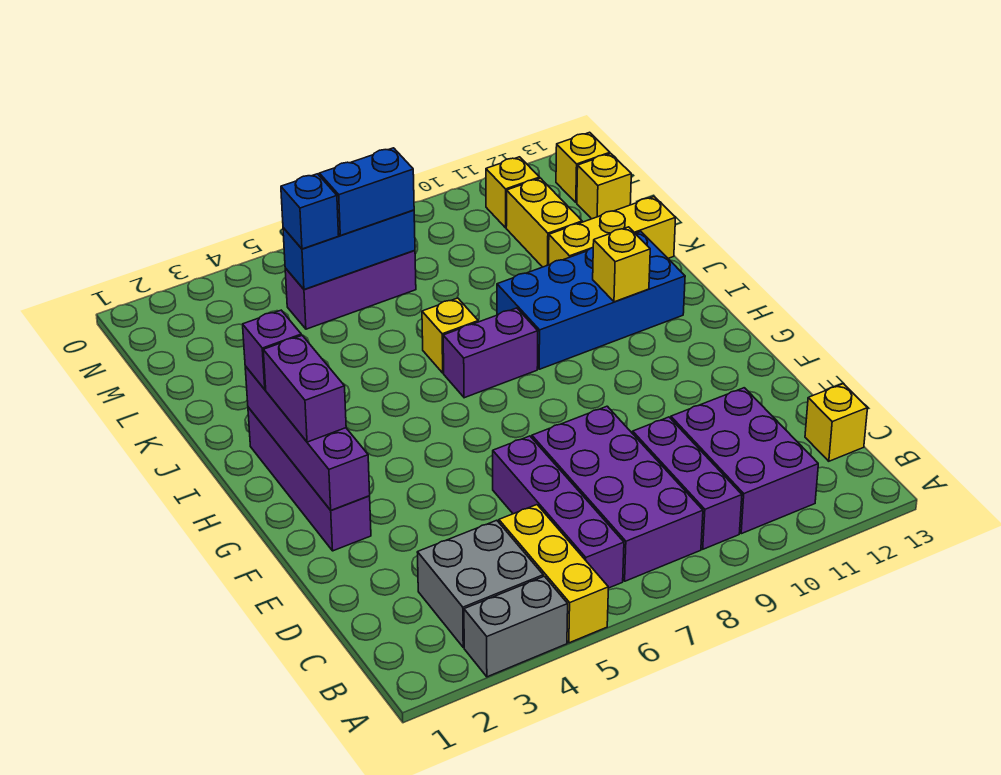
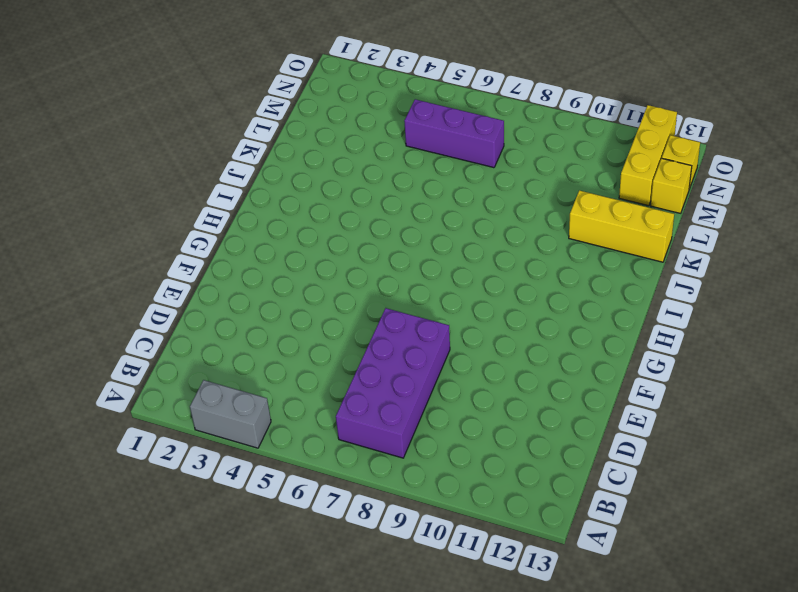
yellow 1x3 brick [619,105,677,206] -> yellow 1x3 brick moved to [499,505,608,643]
none -> grey 2x2 brick [417,520,543,647]
none -> purple 1x4 brick [493,436,624,588]
none -> purple 1x3 brick [633,417,742,549]

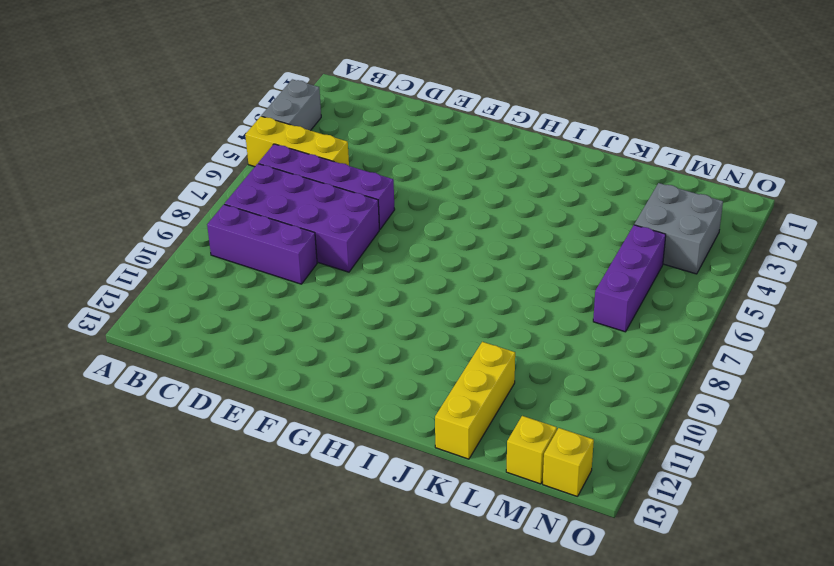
grey 2x2 brick [634,183,723,274] -> grey 2x2 brick moved to [417,520,543,647]
none -> purple 2x3 brick [671,388,818,534]
none -> yellow 1x1 brick [805,384,867,461]
none -> purple 1x4 brick [248,407,371,551]

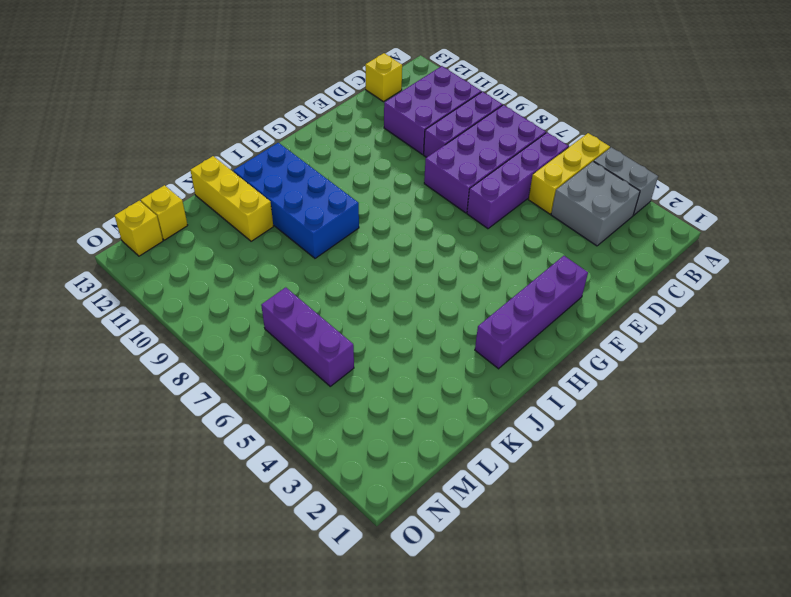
none -> purple 1x2 brick [443,308,538,398]
none -> yellow 1x1 brick [422,298,478,373]
none -> yellow 1x2 brick [506,178,582,267]

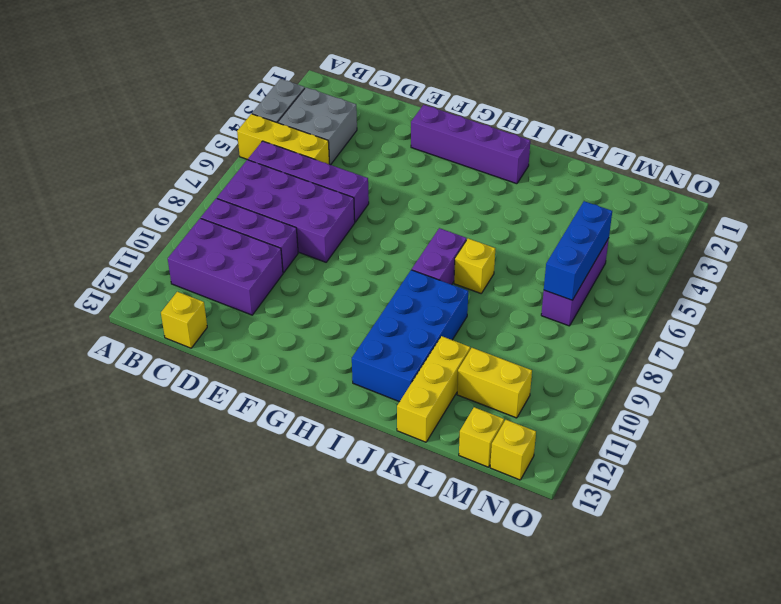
none -> yellow 1x1 brick [486,157,540,228]
none -> purple 1x4 brick [245,366,370,510]
none -> yellow 1x1 brick [593,227,650,302]

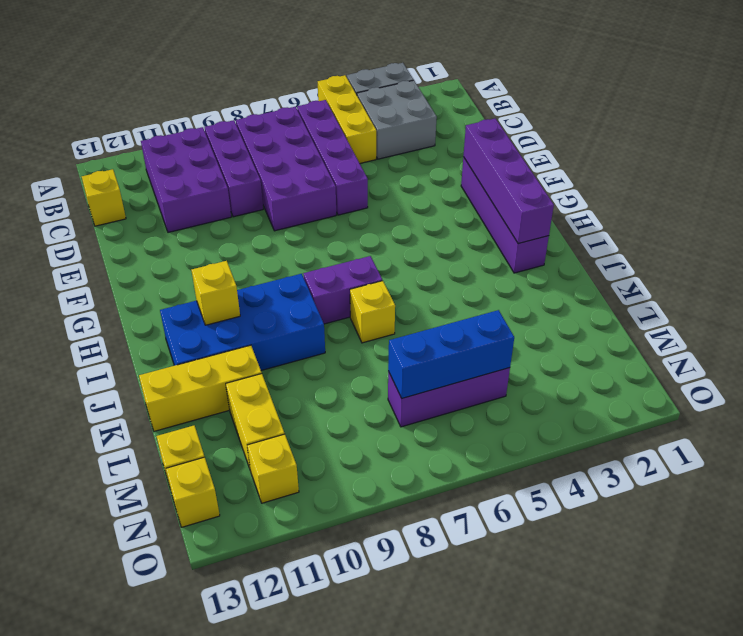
none -> purple 1x2 brick [263,335,346,442]
none -> purple 1x1 brick [243,310,301,390]
none -> blue 1x1 brick [281,174,339,249]

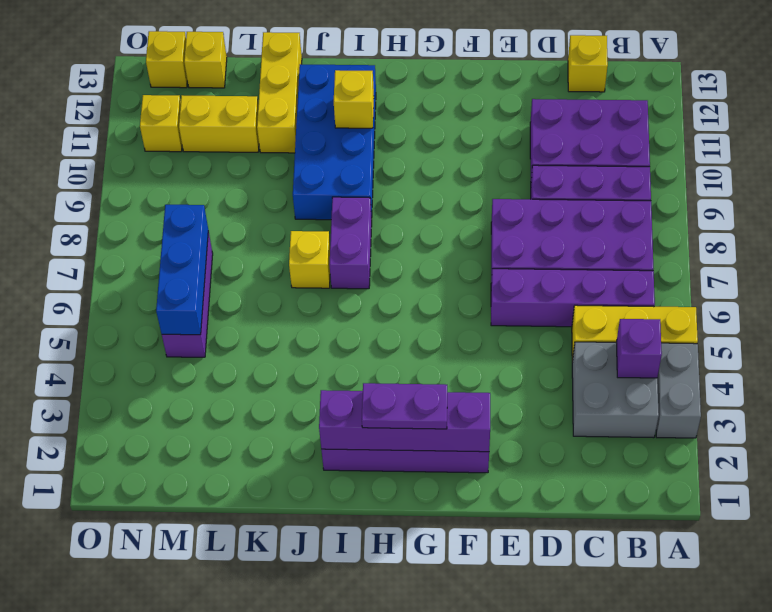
purple 1x1 brick [616,319,662,378] -> purple 1x1 brick moved to [243,310,301,390]
purple 1x2 plate [362,383,447,429] -> purple 1x2 brick [263,335,346,442]
none -> blue 1x1 brick [281,174,339,249]
none -> blue 1x2 brick [319,148,414,236]

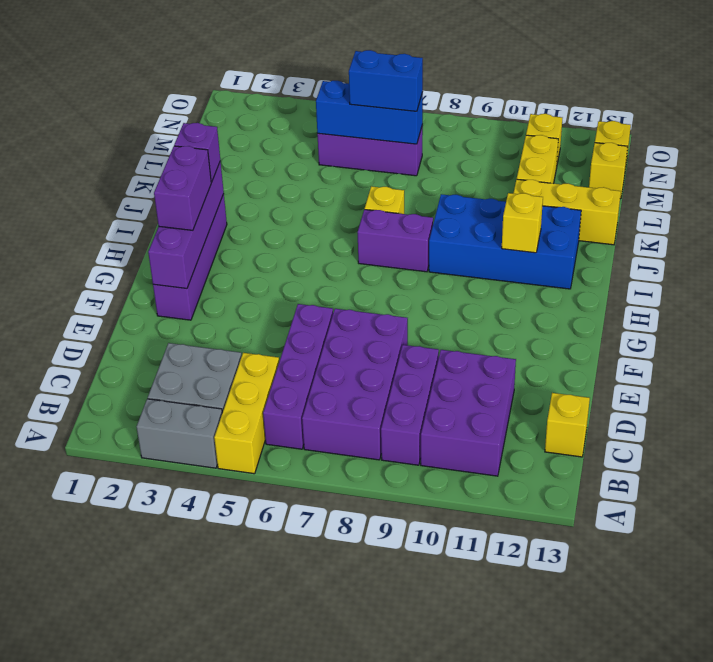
none -> blue 1x1 brick [281,174,339,249]

